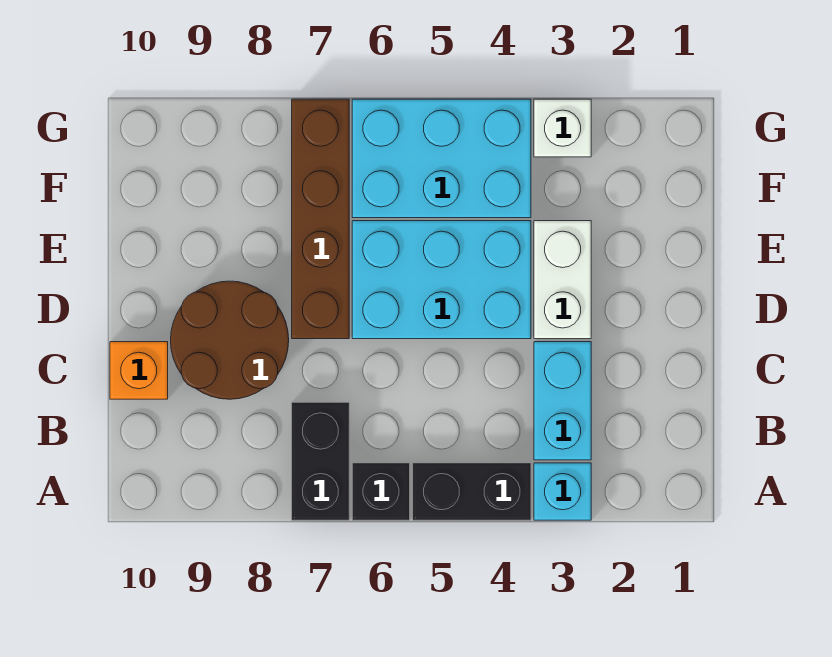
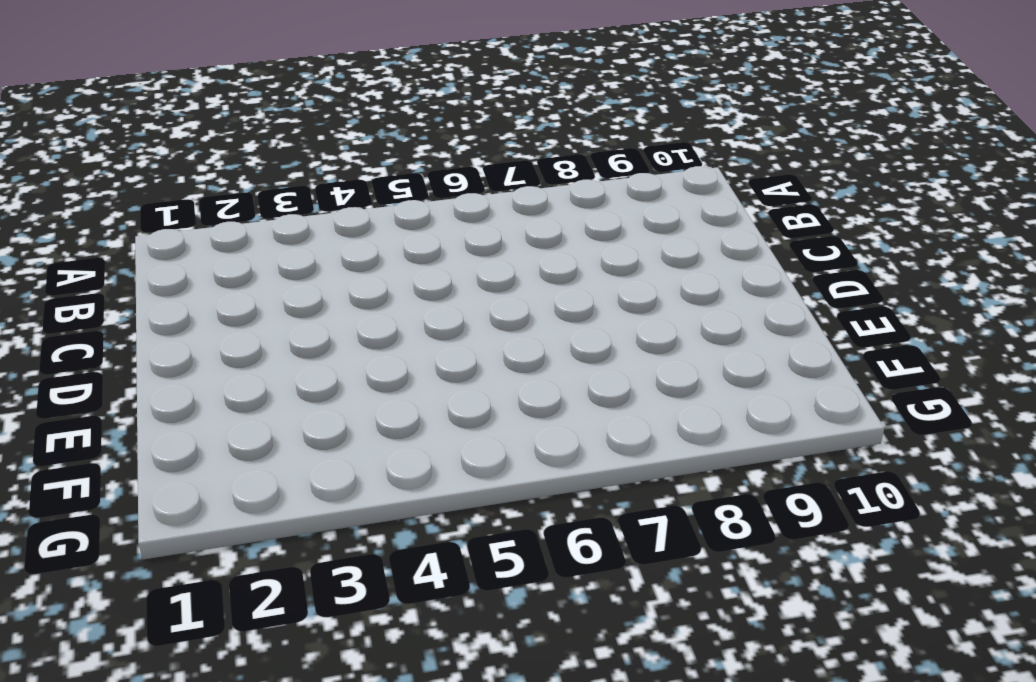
none -> cyan 1x1 brick [534,463,591,520]
none -> black 1x2 brick [413,463,531,520]
none -> black 1x1 brick [352,463,410,520]

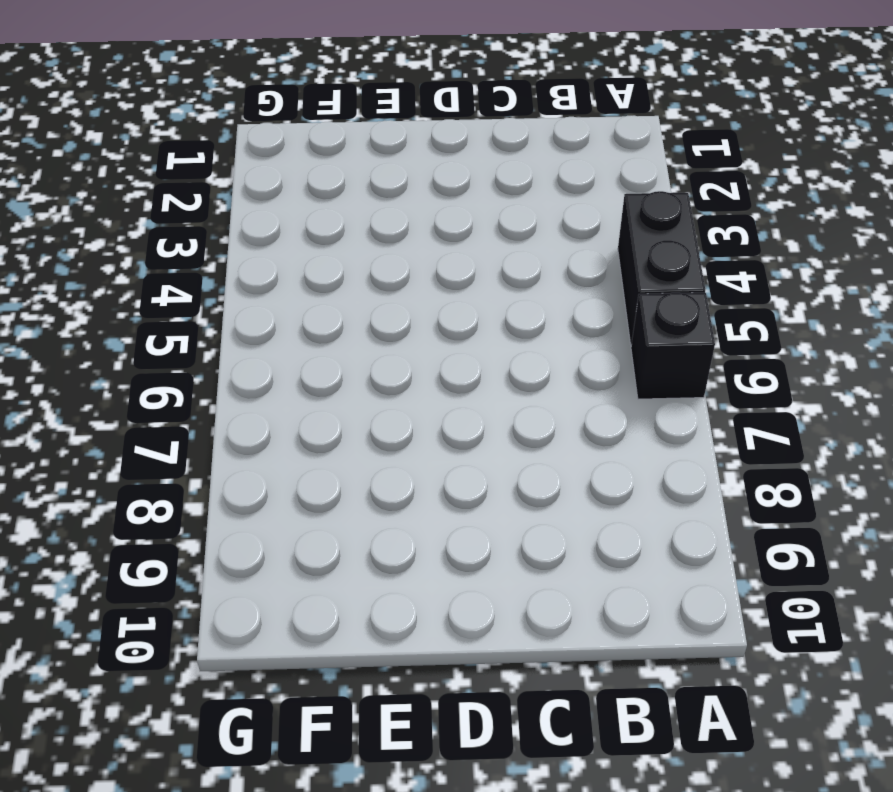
none -> cyan 1x1 brick [534,463,591,520]
none -> black 1x2 brick [292,402,349,520]
none -> cyan 1x2 brick [534,342,591,460]

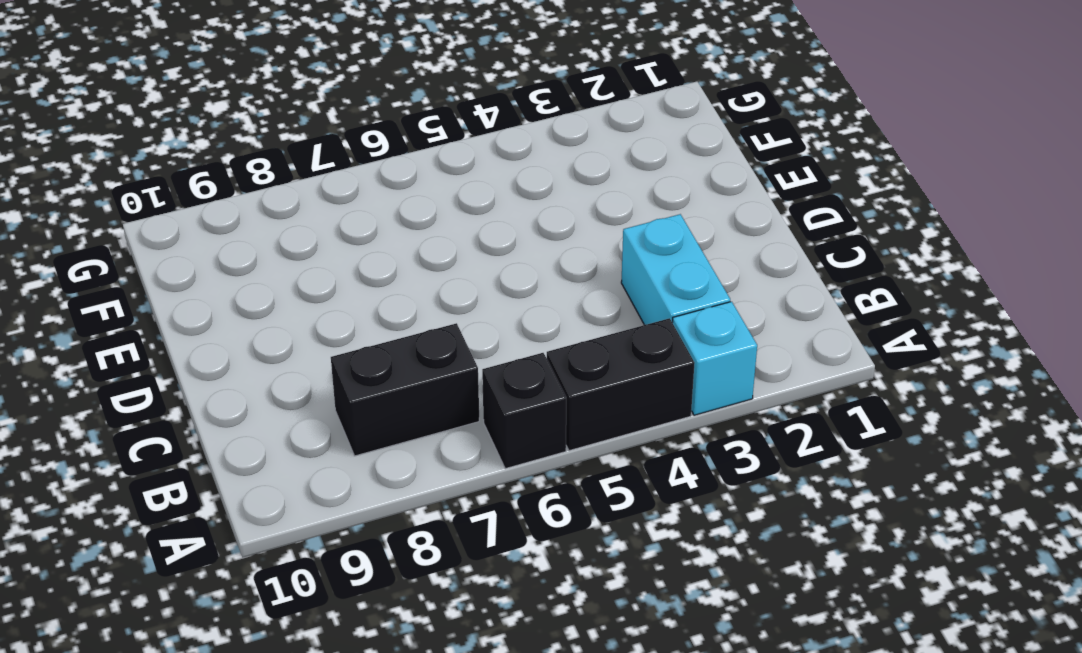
black 1x2 brick [331,323,479,456] -> black 1x2 brick turned to [292,402,349,520]
none -> brown 2x2 round brick [171,281,289,399]
none -> orange 1x1 brick [110,342,168,399]
none -> white 1x2 brick [534,221,591,339]

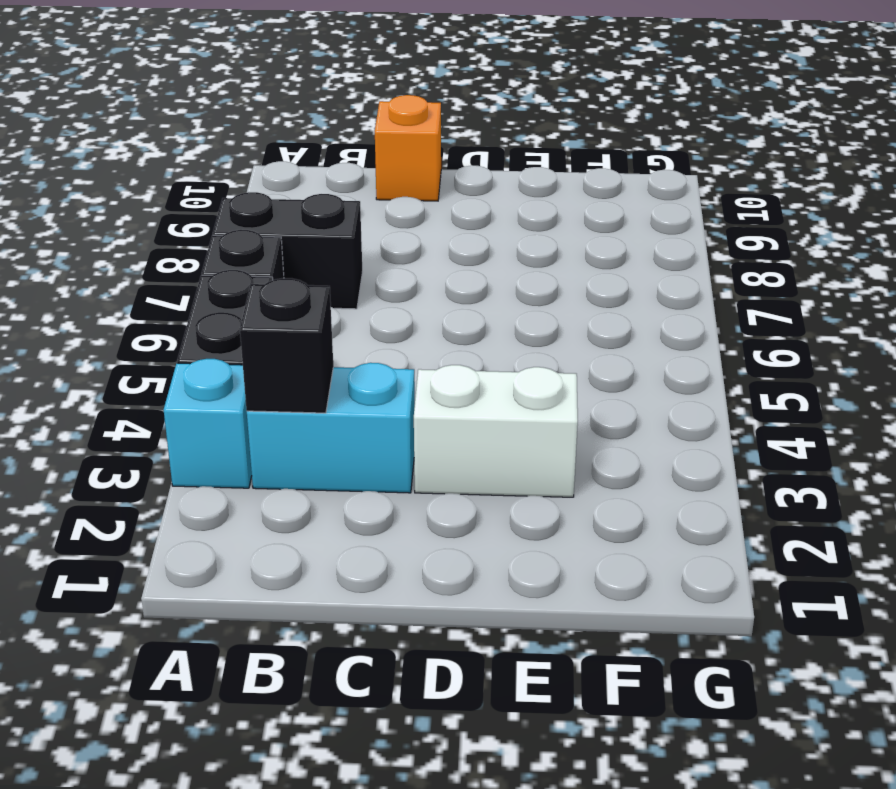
black 1x1 brick [240,278,333,413] -> none
none -> brown 2x2 round brick [171,281,289,399]
none -> cyan 2x3 brick [352,221,531,339]
none -> brown 1x4 brick [292,99,349,339]

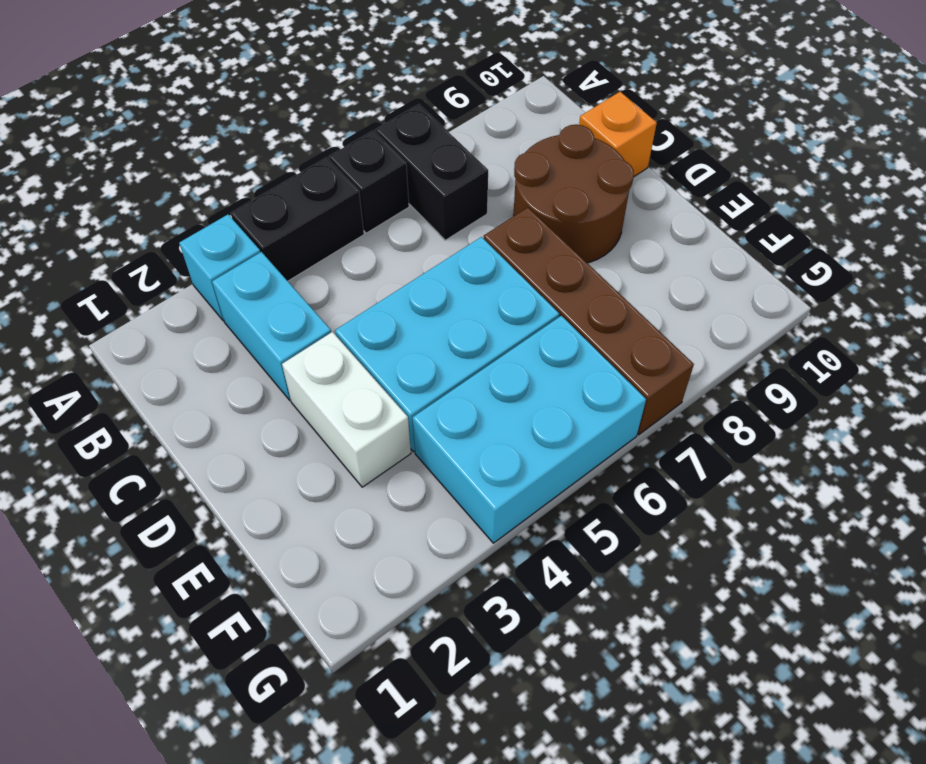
none -> white 1x1 brick [534,99,591,157]

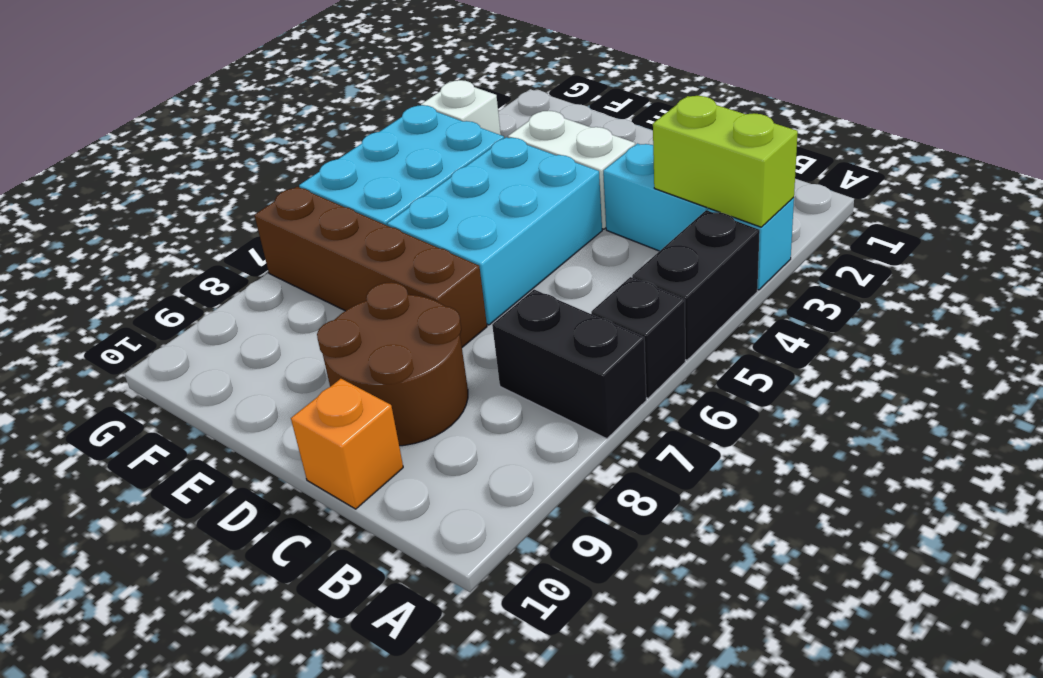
lime 1x2 brick [653,96,798,227] -> none

